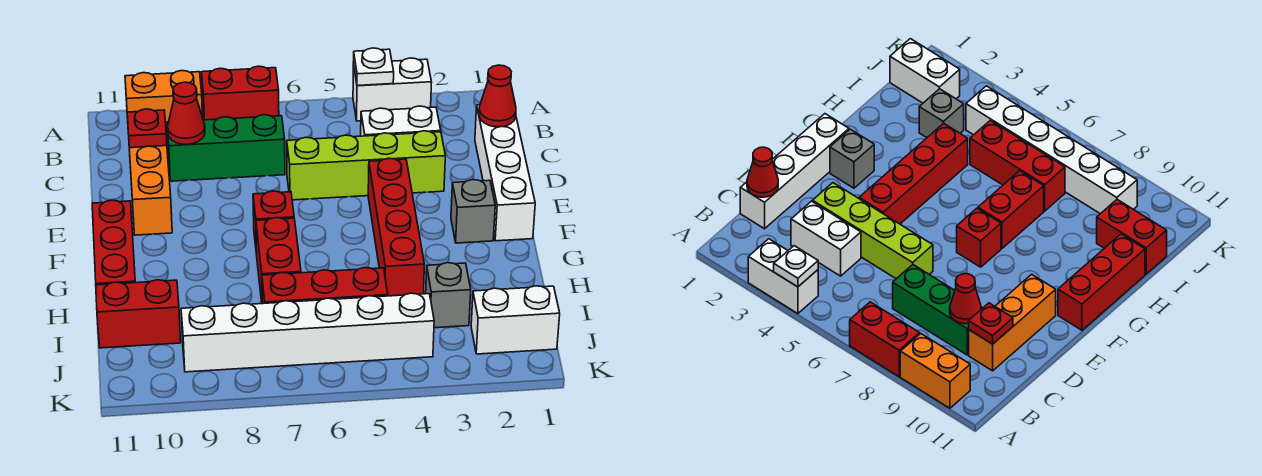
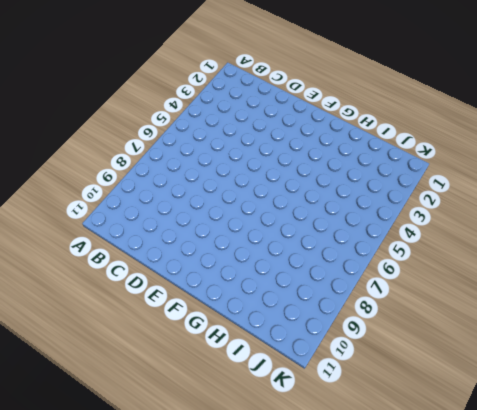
none -> white 1x2 brick [353,58,432,121]
none -> red 1x2 brick [202,66,279,120]
none -> orange 1x2 brick [125,71,202,132]

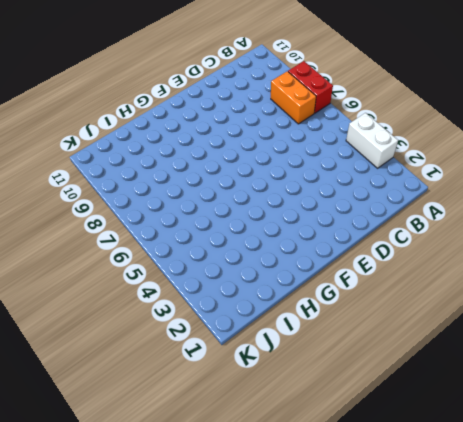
orange 1x2 brick [271,71,316,124] -> orange 1x2 brick moved to [125,71,202,132]
none -> white 1x4 brick [475,105,535,241]
none -> white 1x2 brick [361,106,441,136]
none -> green 1x3 brick [167,115,285,181]

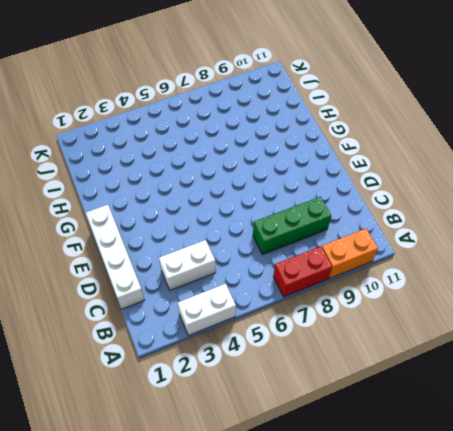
none -> orange 1x3 brick [129,146,172,235]
none -> lime 1x4 brick [287,131,445,200]
none -> red 1x4 brick [368,158,424,296]

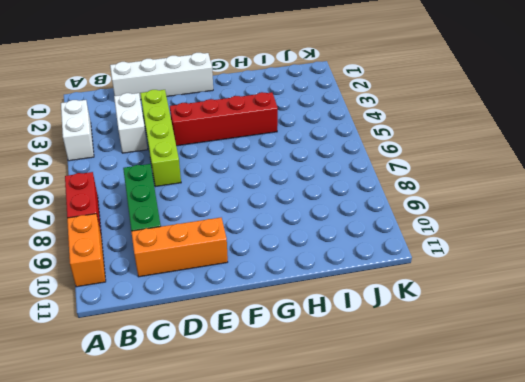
none -> grey 1x1 brick [451,180,495,243]
none -> red 1x1 brick [253,191,294,255]
none -> red 1x3 brick [92,200,135,285]

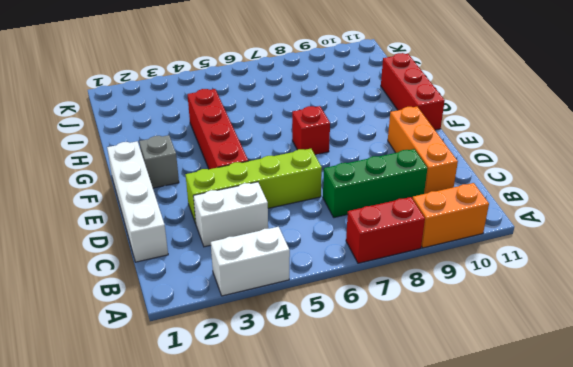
none -> red 1x2 brick [256,218,301,302]
none -> grey 1x1 brick [426,263,471,328]
none -> red 1x3 brick [262,268,388,304]

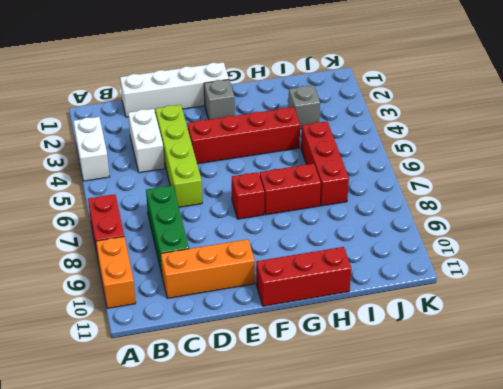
none -> red 1x2 brick [96,280,181,348]
none -> white 1x2 brick [471,286,560,354]
none -> white 1x6 brick [181,293,434,372]

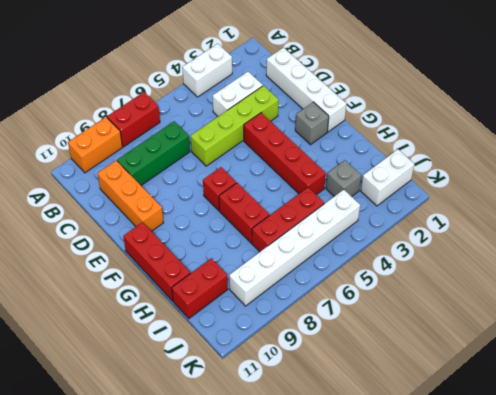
none -> white 1x1 plate [353,48,394,86]
none -> red 1x1 cone [479,65,516,127]
none -> red 1x1 cone [168,82,205,144]

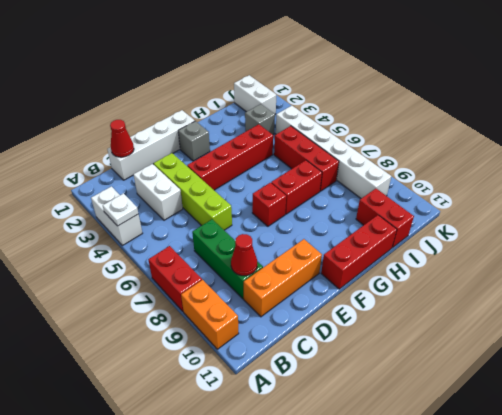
none -> red 1x1 plate [127,109,167,148]

